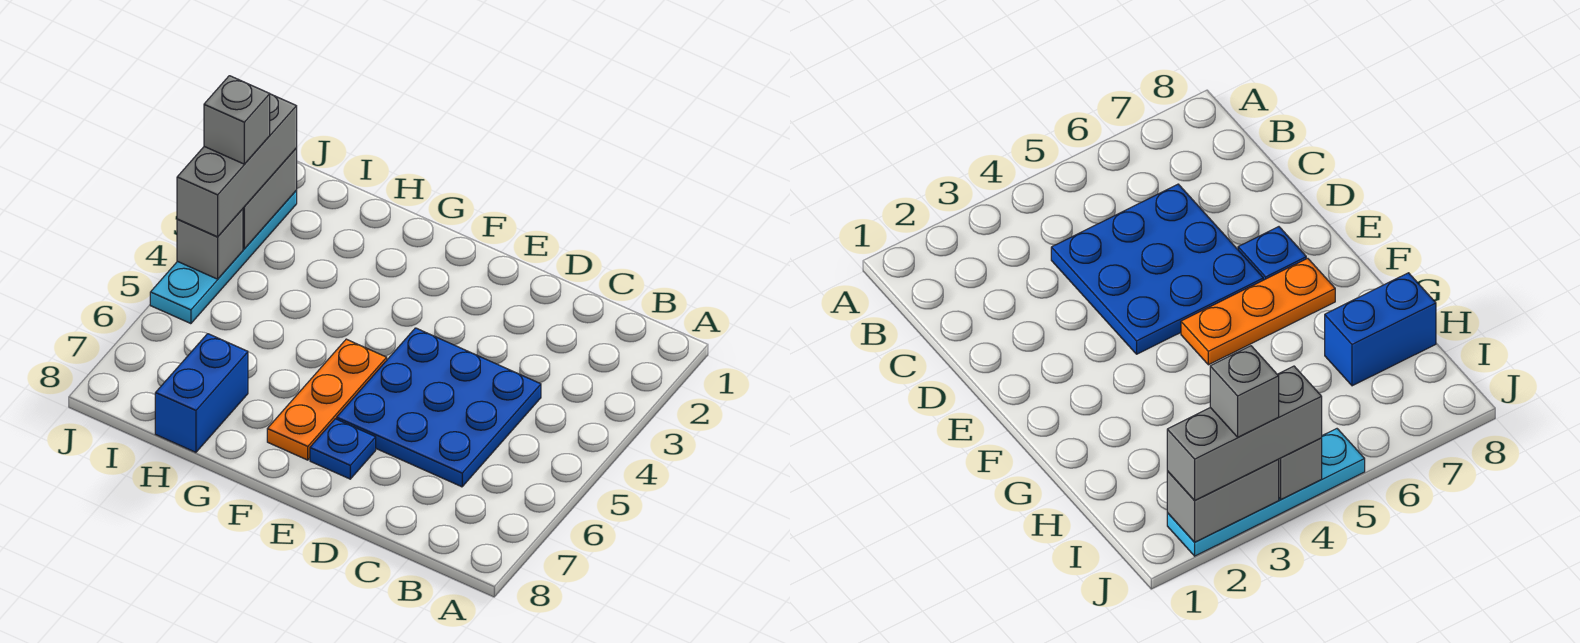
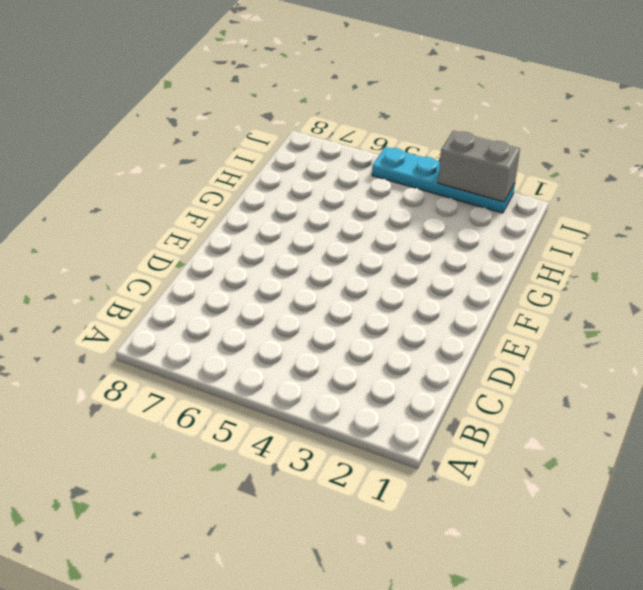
none -> blue 3x3 plate [337,328,541,487]
none -> blue 1x1 plate [310,419,376,479]

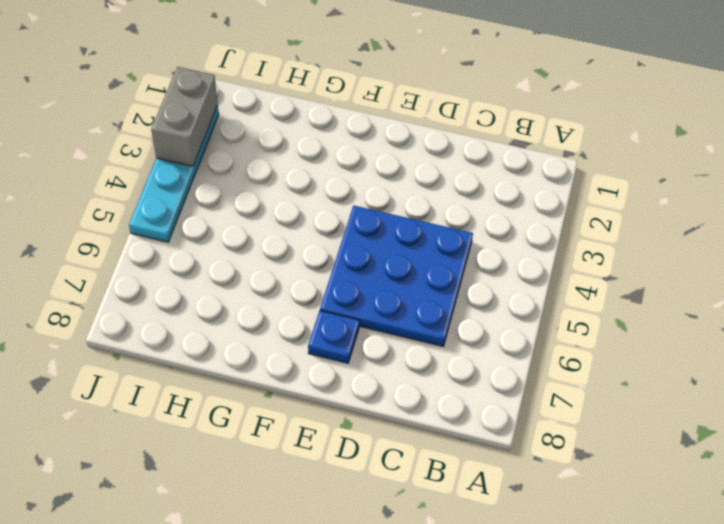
none -> orange 1x3 plate [267,339,387,460]
none -> blue 1x2 brick [155,334,248,452]

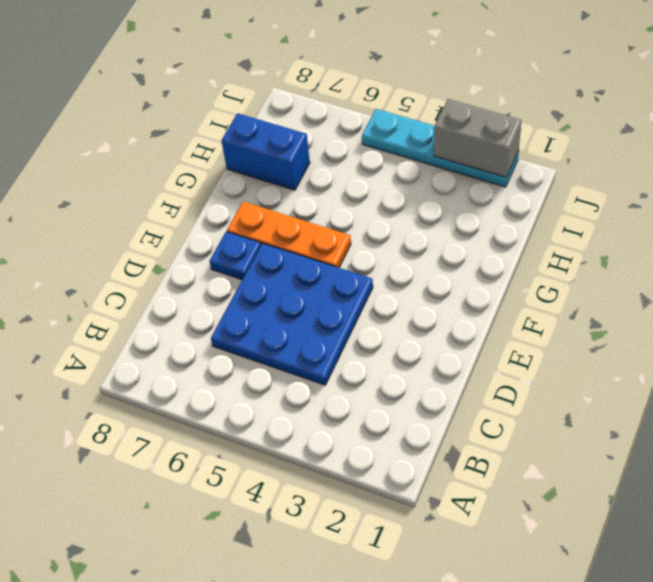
none -> grey 1x1 brick [177,209,243,279]
none -> grey 1x3 brick [177,94,297,237]

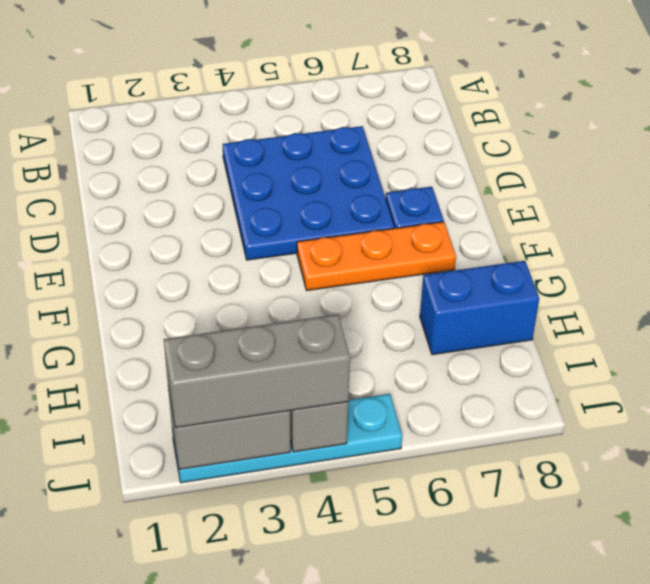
none -> grey 1x1 brick [204,76,270,164]

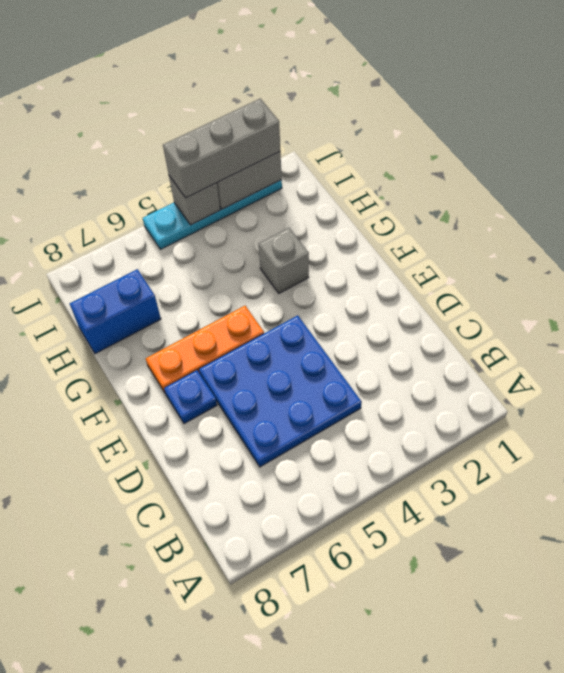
grey 1x1 brick [259,228,309,293] -> grey 1x1 brick moved to [204,76,270,164]

